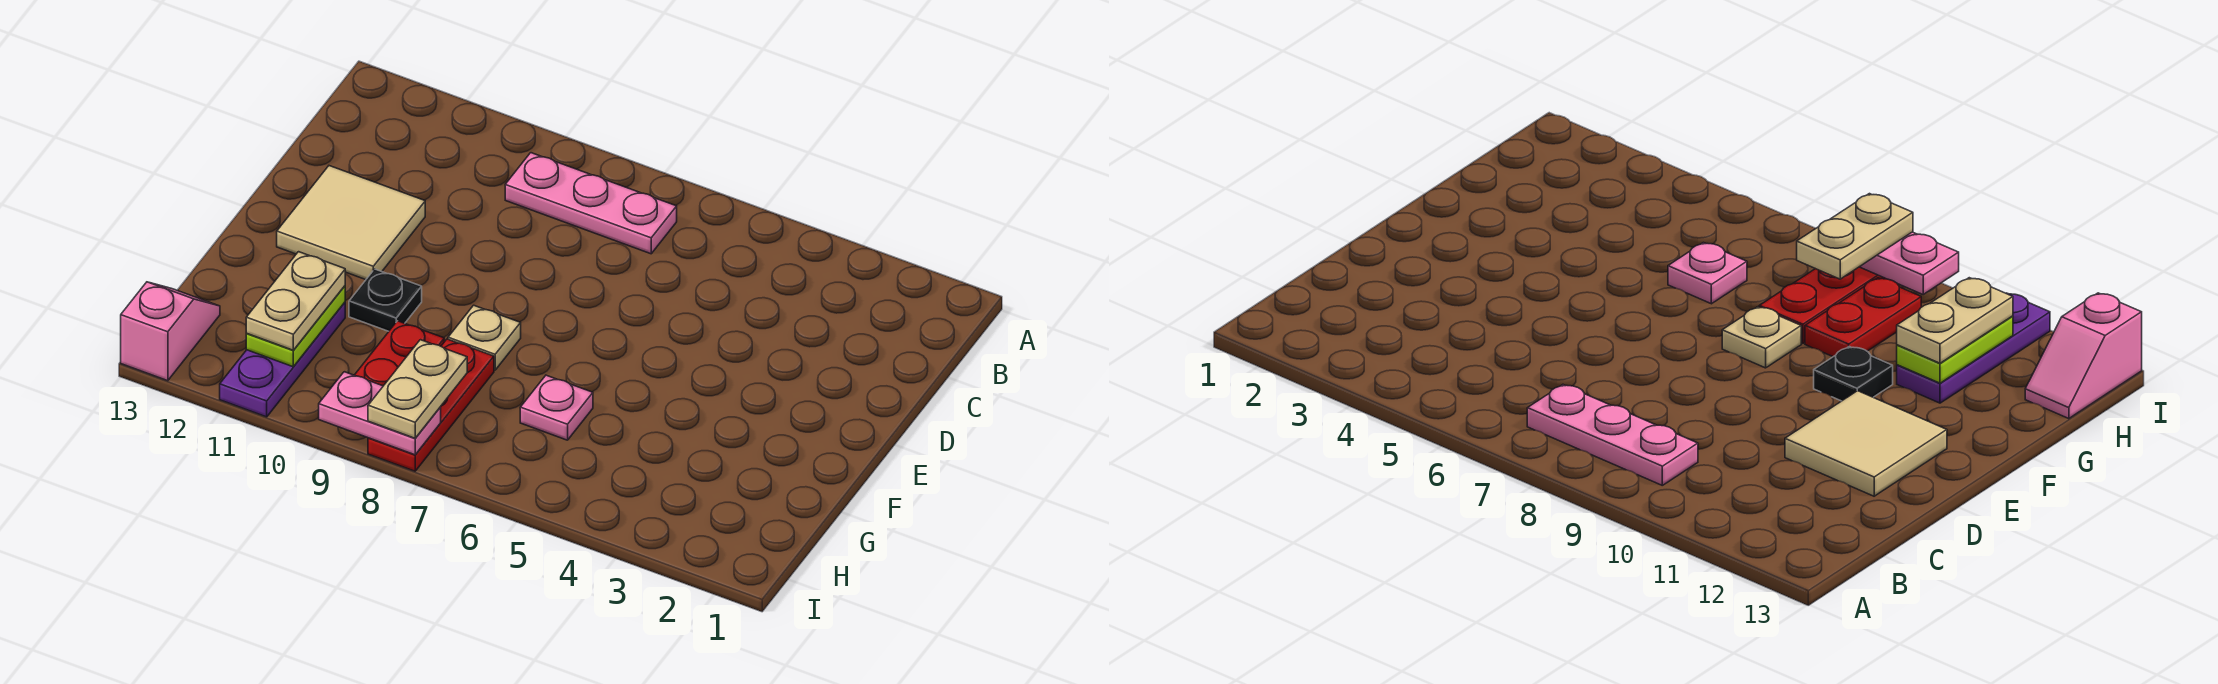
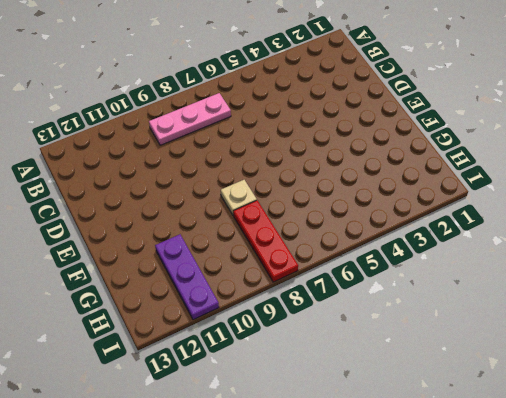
none -> tan 2x2 tile [277,166,425,280]
none -> black 1x1 plate [349,269,422,331]
none -> pink 1x1 plate [520,375,593,440]

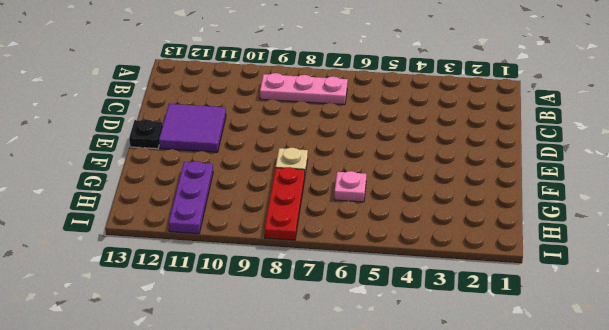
purple 2x2 tile [159,104,226,152] -> tan 2x2 tile [277,166,425,280]
black 1x1 plate [129,119,163,149] -> black 1x1 plate moved to [349,269,422,331]
none -> red 1x2 plate [355,321,444,386]
none -> pink 1x2 slope [121,282,220,381]
none -> lime 1x2 plate [246,286,345,367]

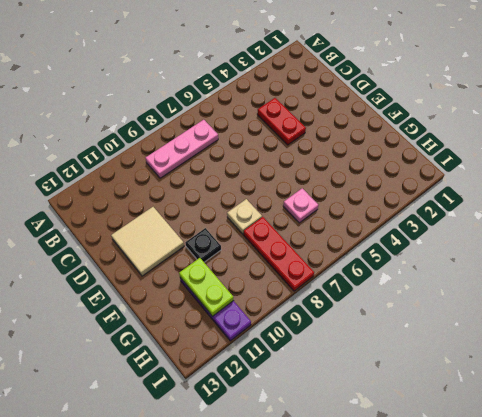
red 1x2 plate [257,98,306,145] -> red 1x2 plate moved to [355,321,444,386]
none -> pink 1x2 slope [121,282,220,381]
none -> pink 1x2 plate [319,372,441,455]
none -> tan 1x2 plate [246,252,345,350]

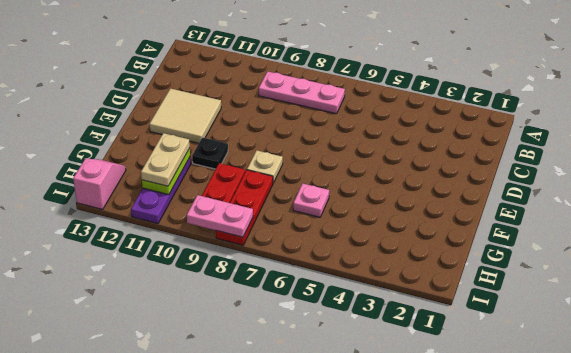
none -> tan 1x2 plate [368,340,467,438]

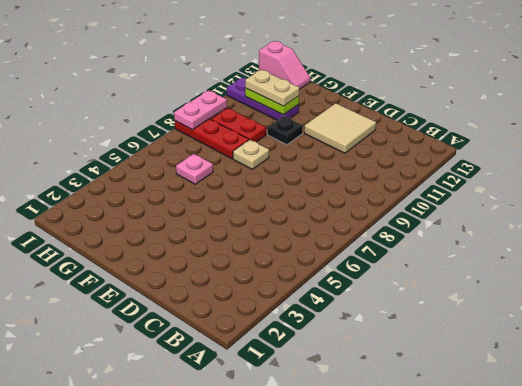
none -> pink 1x3 plate [505,153,677,254]
none -> tan 1x2 plate [368,340,467,438]

